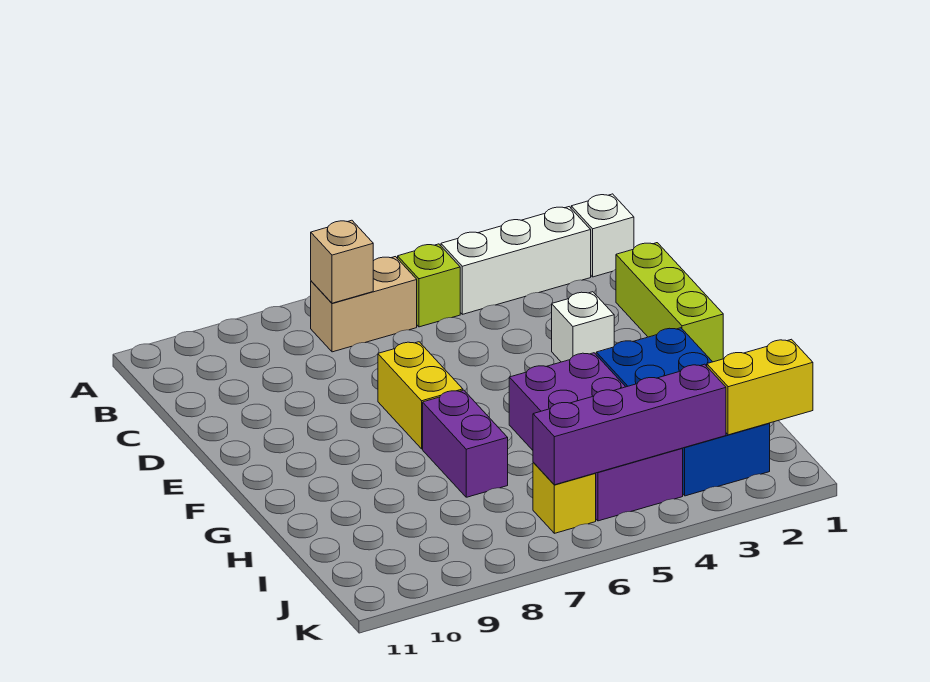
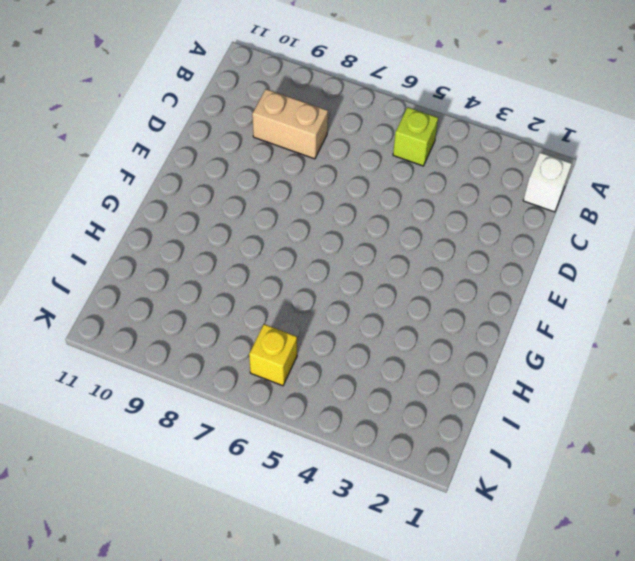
tan 1x2 brick [252,89,328,159] -> tan 1x2 brick moved to [311,257,417,352]
none -> white 1x3 brick [441,207,591,314]
none -> lime 1x3 brick [616,243,723,362]
none -> white 1x1 brick [552,292,614,362]

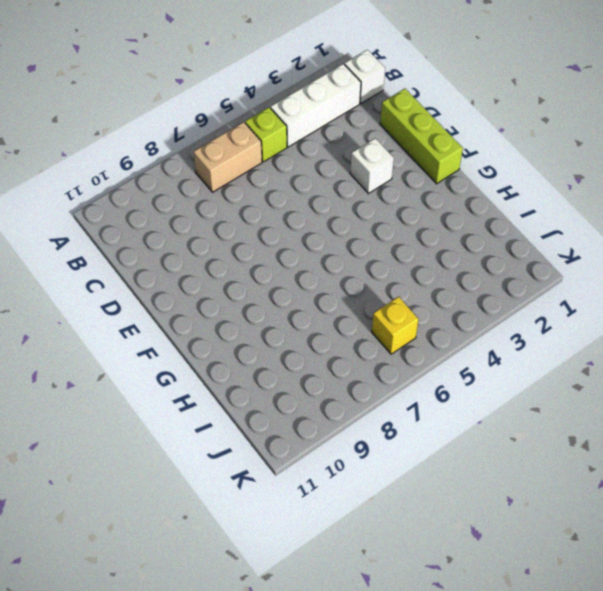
none -> yellow 1x2 brick [378,342,463,449]
none -> blue 2x4 brick [596,328,770,496]
none -> purple 2x4 brick [509,353,683,521]

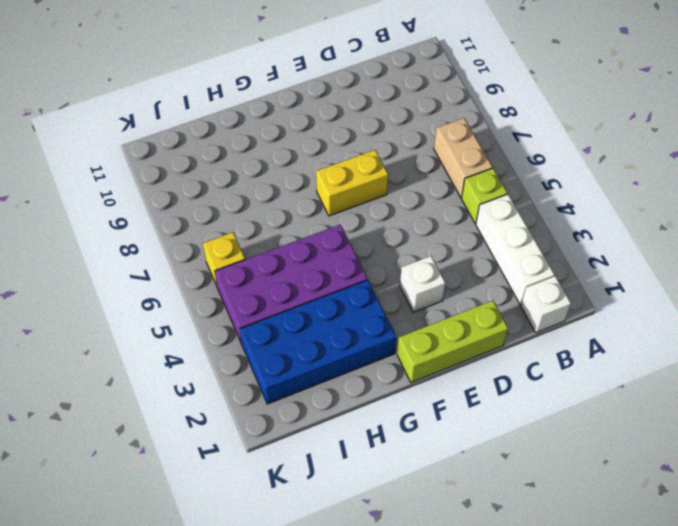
none -> purple 1x2 brick [423,390,508,497]
none -> tan 1x1 brick [311,220,373,303]
none -> yellow 1x2 brick [707,339,813,435]

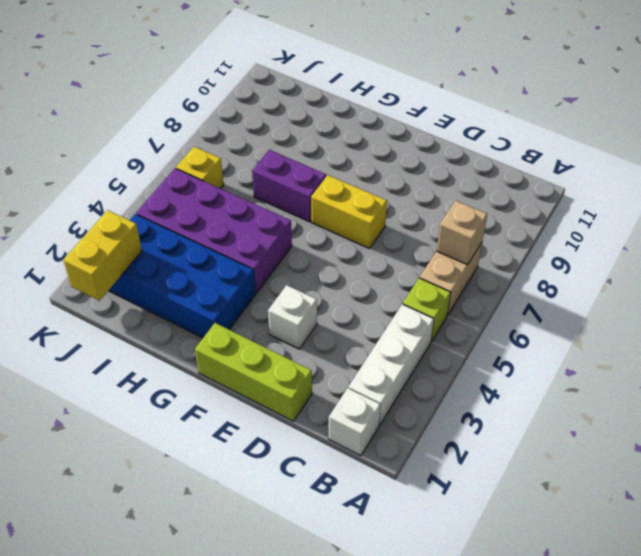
none -> purple 1x4 brick [533,364,726,485]

